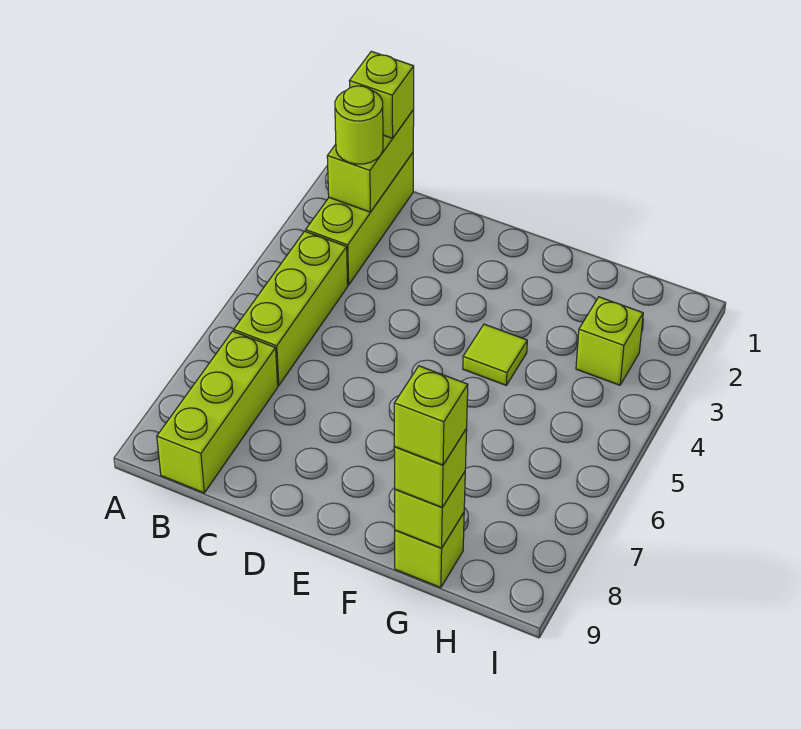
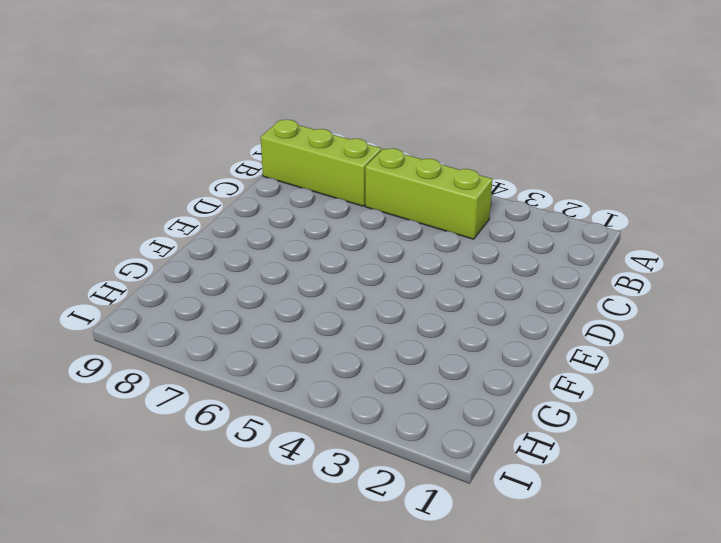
none -> lime 1x3 brick [306,153,413,285]
none -> lime 1x1 tile [463,324,527,385]
none -> lime 1x1 brick [395,513,464,588]

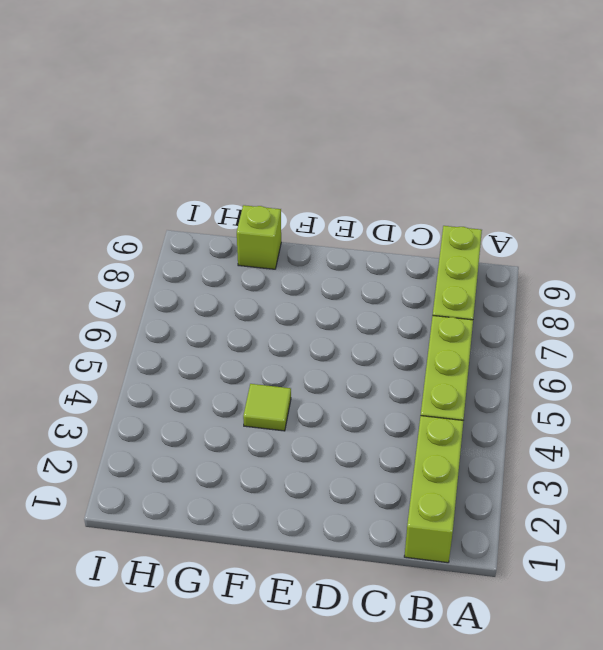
none -> lime 1x1 brick [576,297,643,385]
none -> lime 1x2 brick [327,110,414,212]
none -> lime 1x1 brick [395,472,465,548]

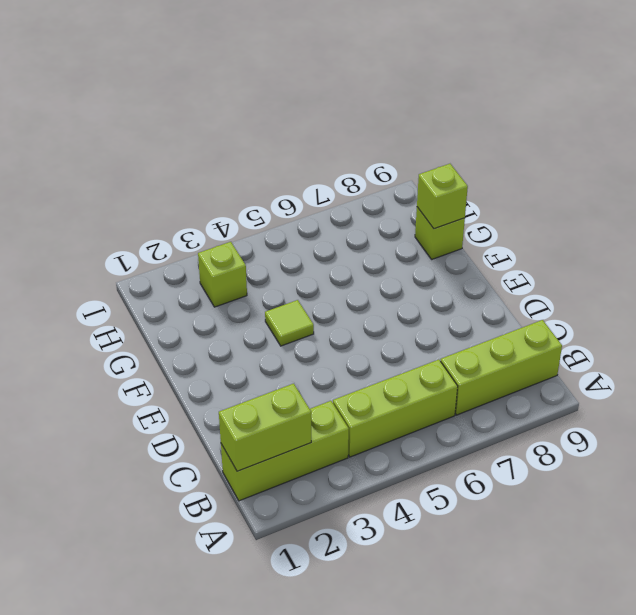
none -> lime 1x1 brick [350,51,414,138]
none -> lime 1x1 round brick [335,86,383,164]
none -> lime 1x1 brick [394,429,467,507]

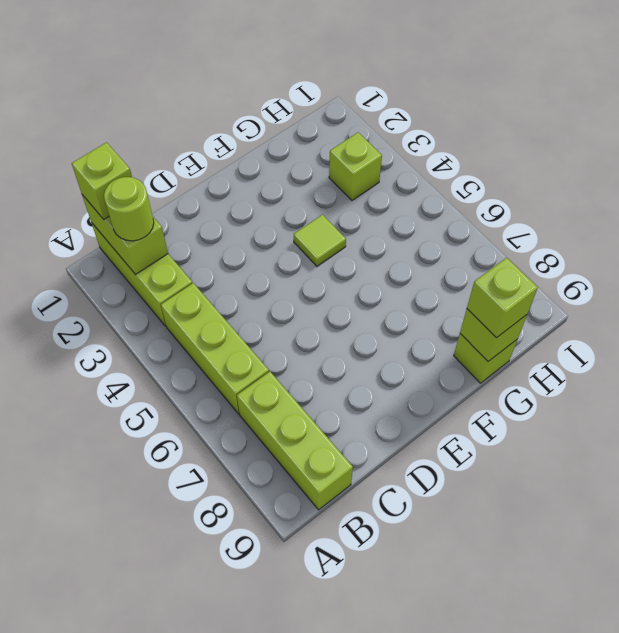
none -> lime 1x1 brick [394,366,468,465]

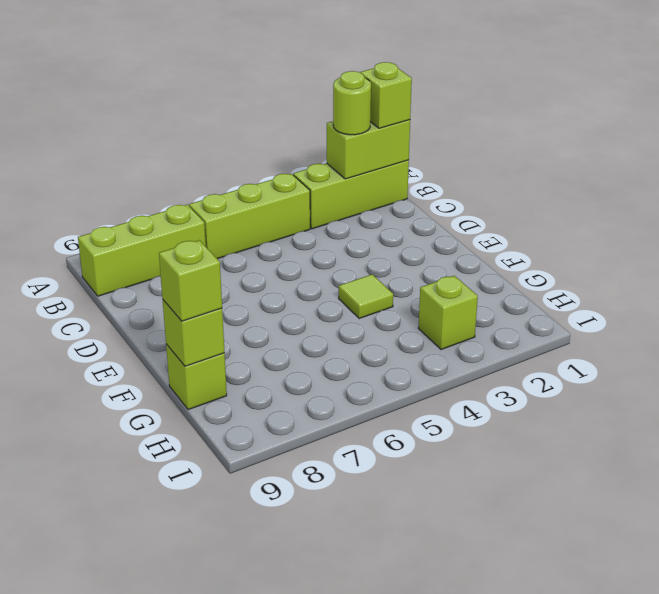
none -> lime 1x1 brick [394,366,468,465]

